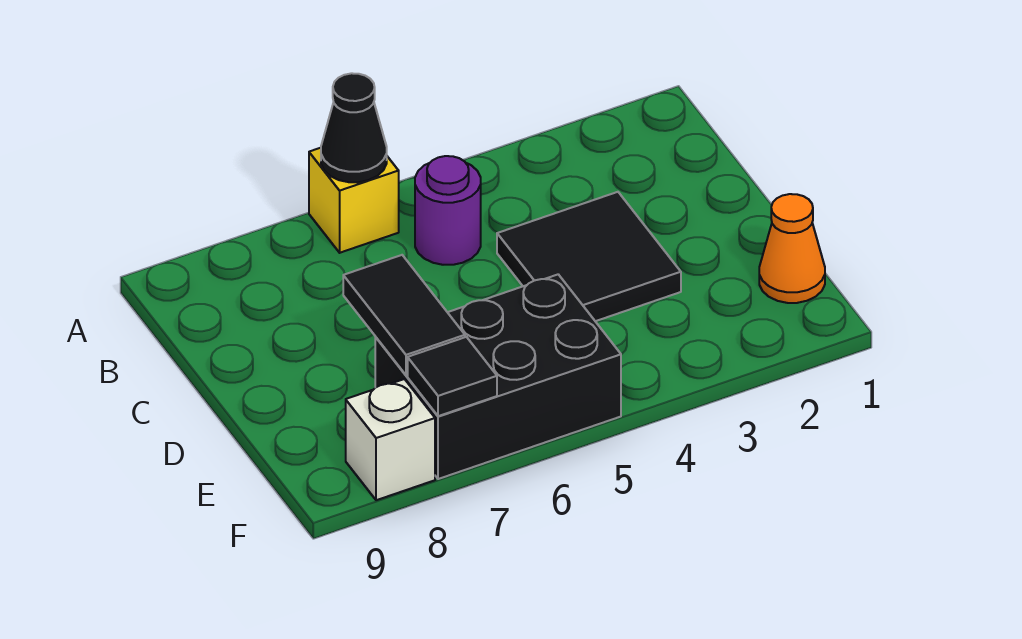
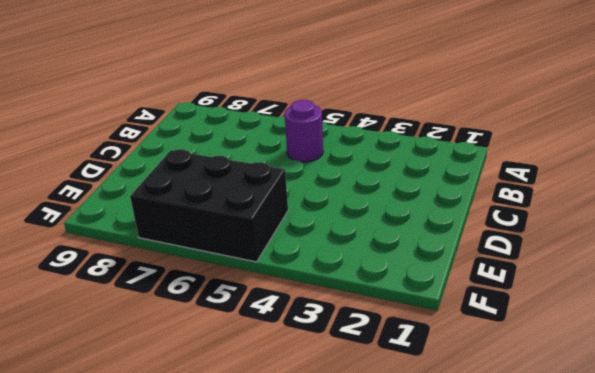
none -> yellow 1x1 brick [309,148,399,253]
none -> black 2x2 tile [497,192,681,321]

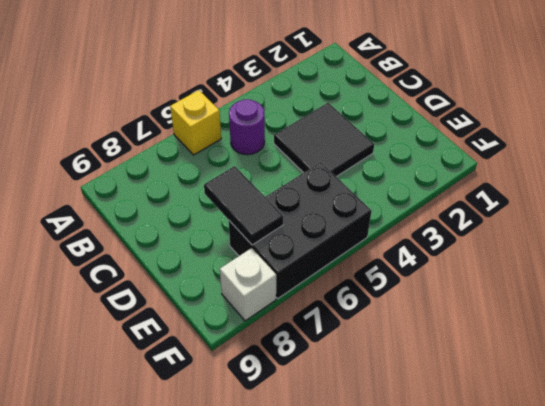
none -> orange 1x1 cone [759,194,825,303]
none -> black 1x1 cone [321,73,387,182]

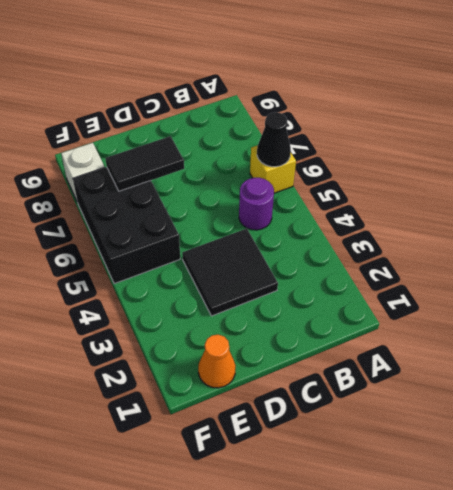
none -> black 1x1 tile [408,337,497,416]

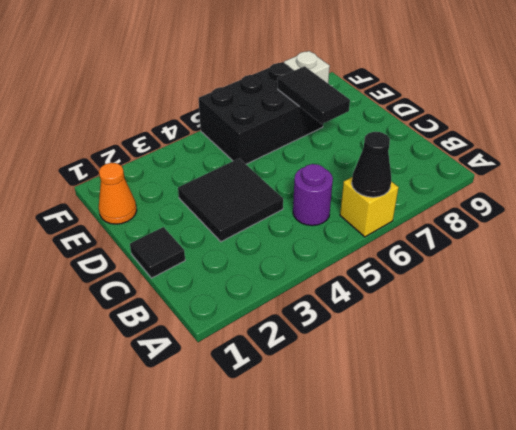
black 1x1 tile [130,227,185,278] -> black 1x1 tile moved to [408,337,497,416]

